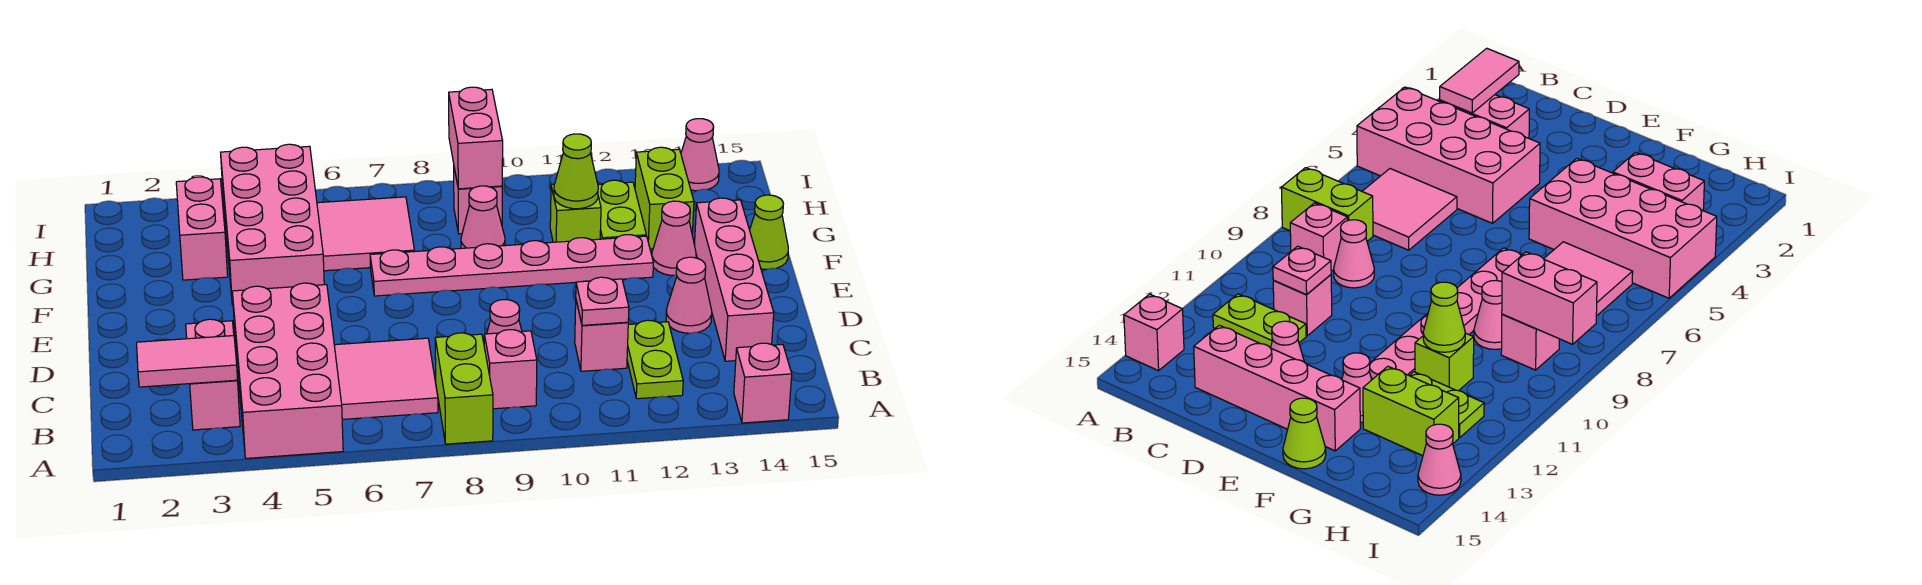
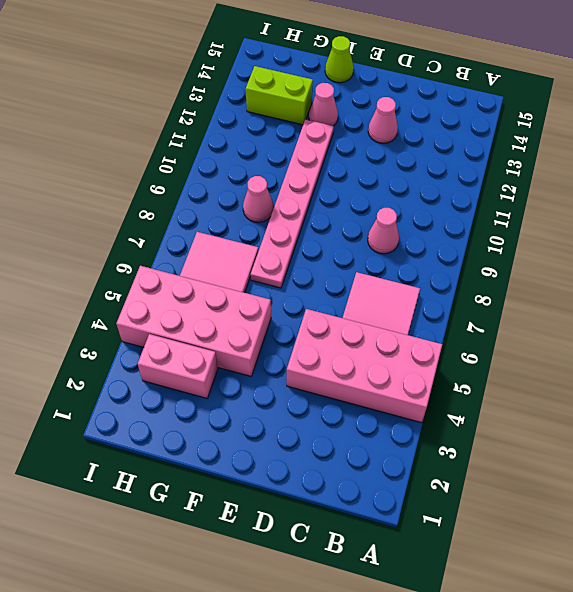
none -> lime 1x2 brick [435,333,493,444]
none -> pink 1x1 brick [734,343,792,423]
none -> pink 1x2 brick [186,319,240,430]

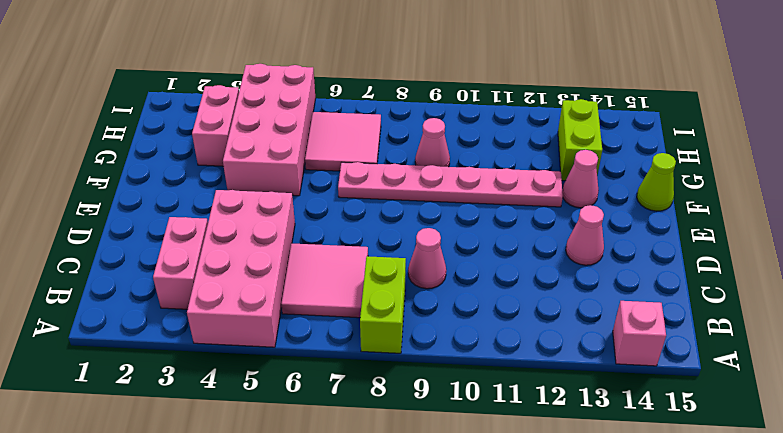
none -> pink 1x1 brick [484,330,537,409]
none -> lime 1x2 plate [627,320,683,399]
none -> pink 1x1 brick [575,301,628,371]

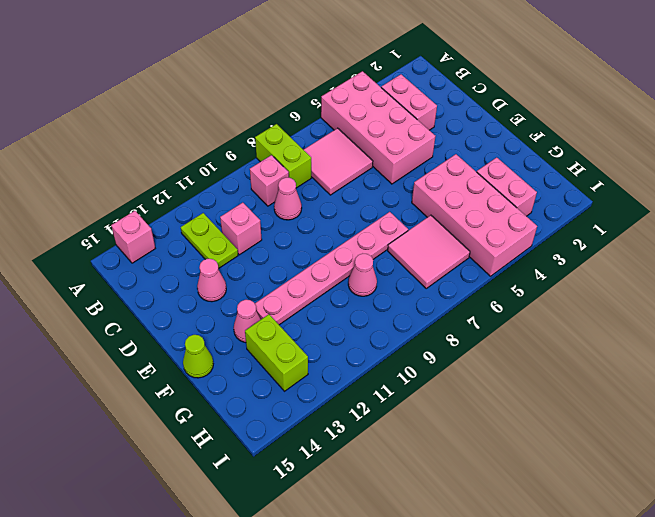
none -> pink 1x4 brick [694,198,774,361]
none -> lime 1x1 brick [550,184,601,242]
none -> lime 1x2 plate [598,180,646,239]

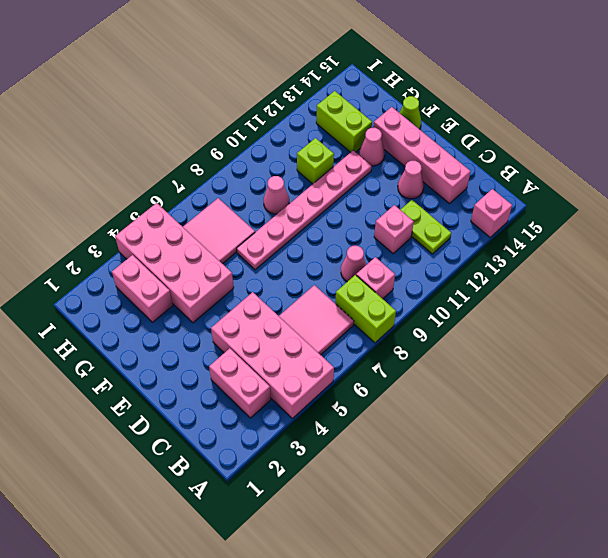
none -> lime 1x2 plate [598,180,646,239]
none -> pink 1x1 brick [454,168,502,234]
none -> pink 1x1 cone [681,119,719,191]

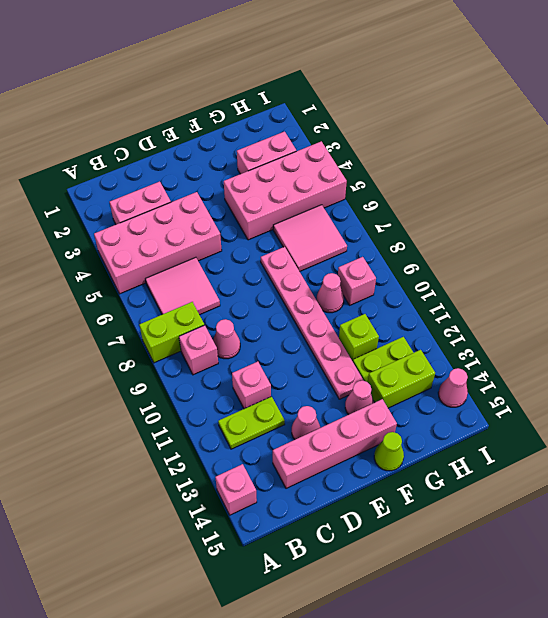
none -> pink 1x2 tile [137,336,238,387]
none -> pink 1x1 plate [576,277,629,325]
none -> lime 1x1 cone [554,134,598,209]

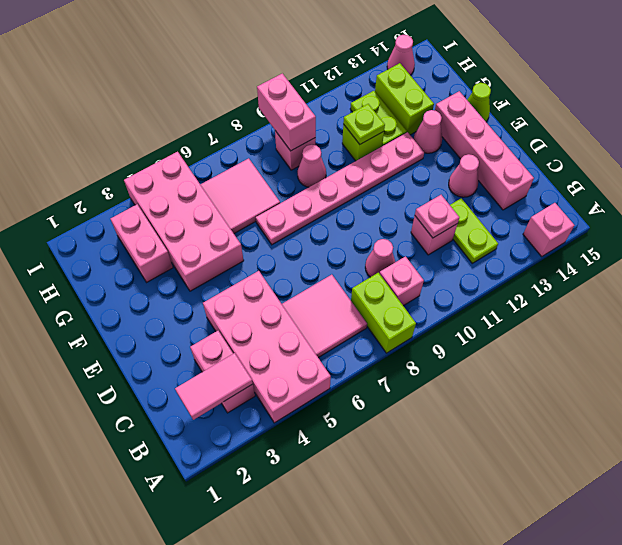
lime 1x1 plate [343,104,385,144] -> lime 1x1 cone [554,134,598,209]

